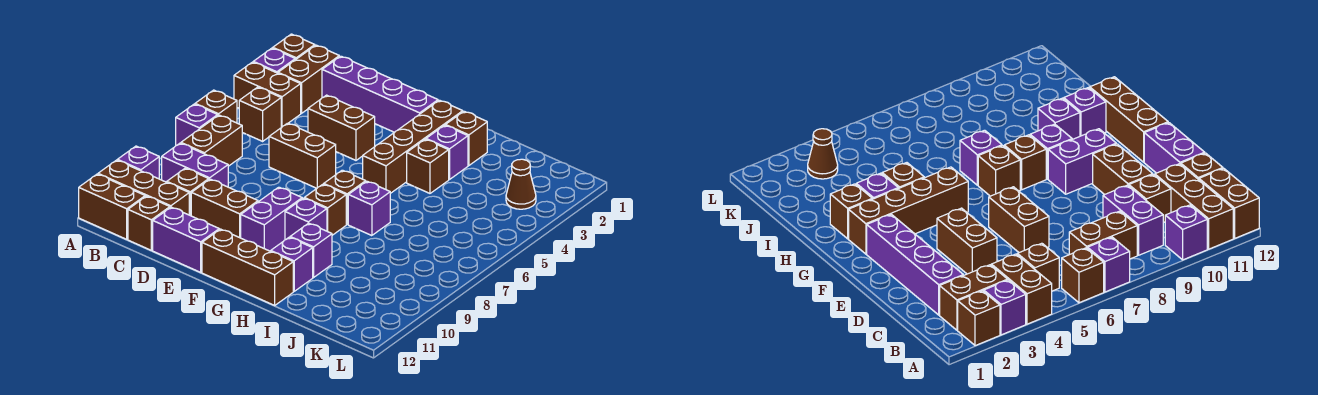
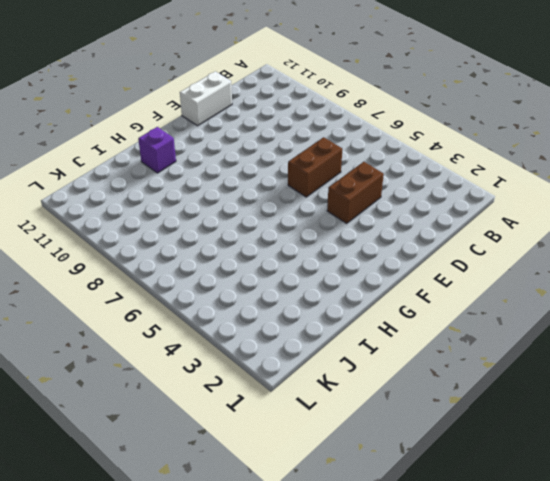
white 1x2 brick [180,71,232,126] -> purple 1x2 brick [153,207,219,272]
none -> brown 1x1 brick [273,34,315,60]
none -> purple 1x1 brick [253,48,295,73]
none -> brown 1x2 brick [234,62,301,127]
none -> brown 1x1 brick [195,90,237,123]

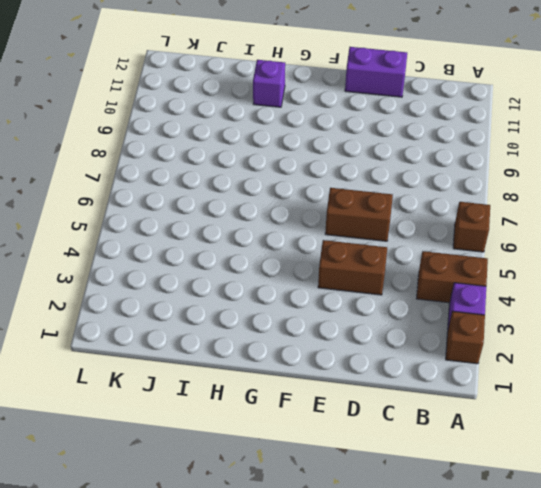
none -> purple 1x1 brick [176,104,218,146]
none -> purple 1x1 brick [118,146,159,179]
none -> brown 1x3 brick [98,160,189,215]
none -> brown 1x2 brick [79,174,145,239]

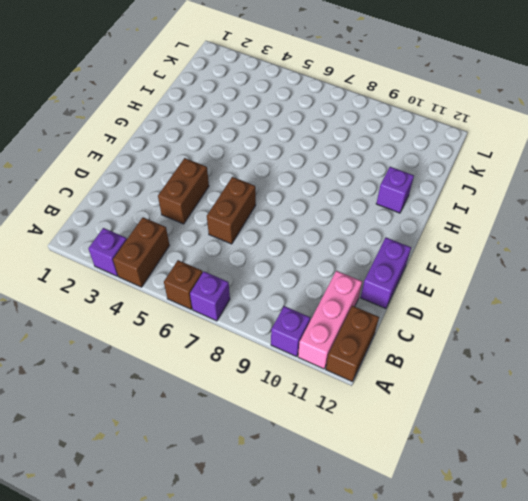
pink 1x3 brick [298,271,362,369] -> brown 1x3 brick [98,160,189,215]
none -> brown 1x1 brick [273,34,315,60]
none -> brown 1x2 brick [278,45,339,113]
none -> brown 1x1 brick [239,87,281,141]
none -> brown 1x2 brick [181,115,242,166]

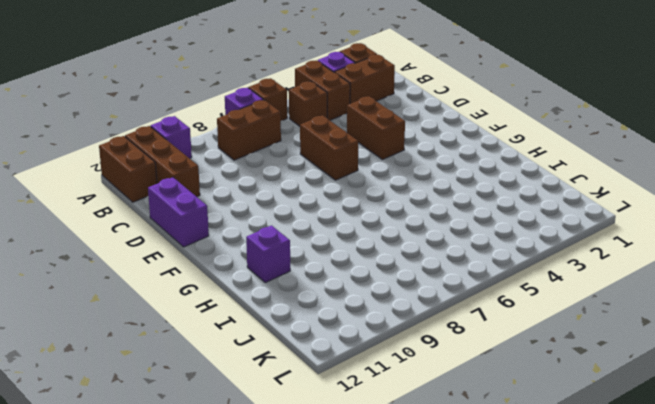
none -> purple 1x2 brick [162,143,228,187]
none -> purple 1x4 brick [322,56,438,132]
none -> brown 1x1 brick [167,168,209,216]
none -> brown 1x1 brick [128,196,170,250]

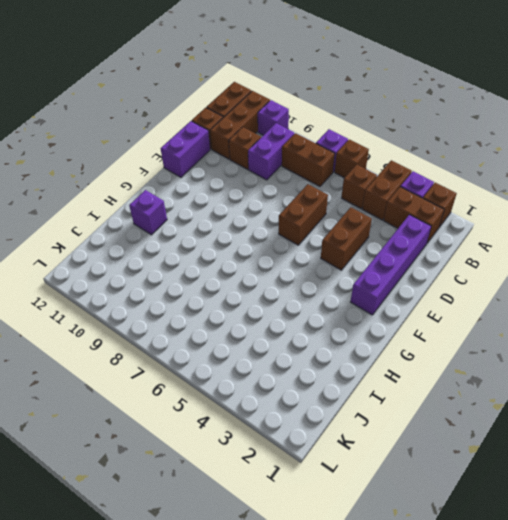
none -> brown 1x2 brick [191,179,258,238]
none -> purple 1x2 brick [241,187,302,251]
none -> brown 1x3 brick [202,229,293,305]
none -> brown 1x4 brick [363,100,463,193]

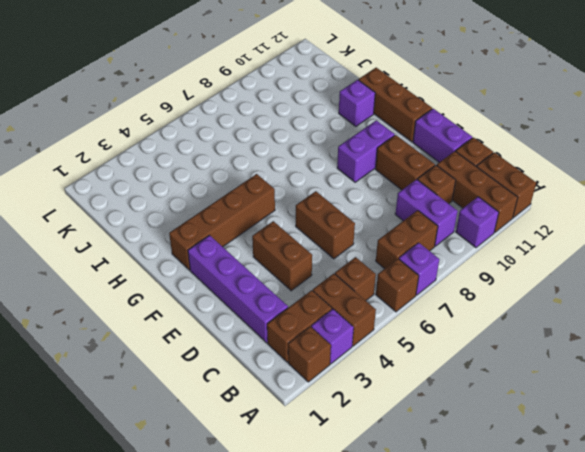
none -> brown 1x1 brick [324,170,366,224]
none -> brown 1x1 brick [304,184,346,235]
none -> purple 1x1 brick [285,198,327,240]
none -> brown 1x1 brick [445,111,487,166]

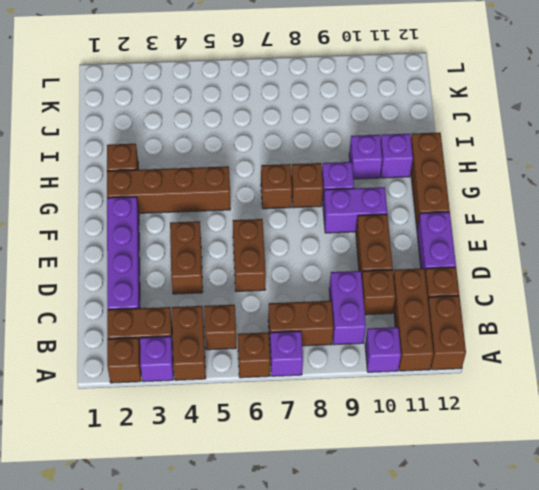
none -> purple 1x1 brick [426,125,468,180]
none -> brown 1x1 brick [407,139,449,193]
none -> purple 1x1 brick [348,181,390,236]
none -> brown 1x1 cone [506,159,536,209]

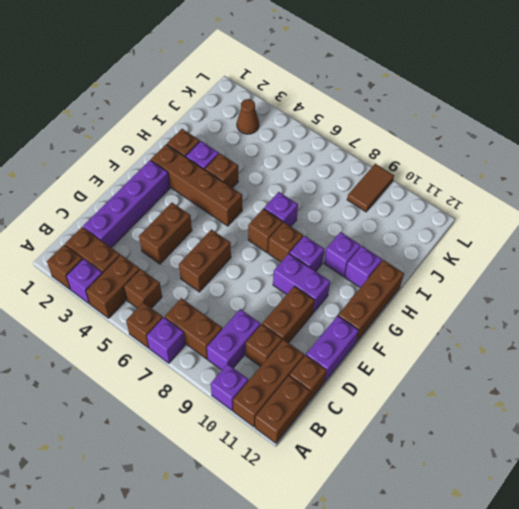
brown 1x2 tile [347,164,394,212] -> none

